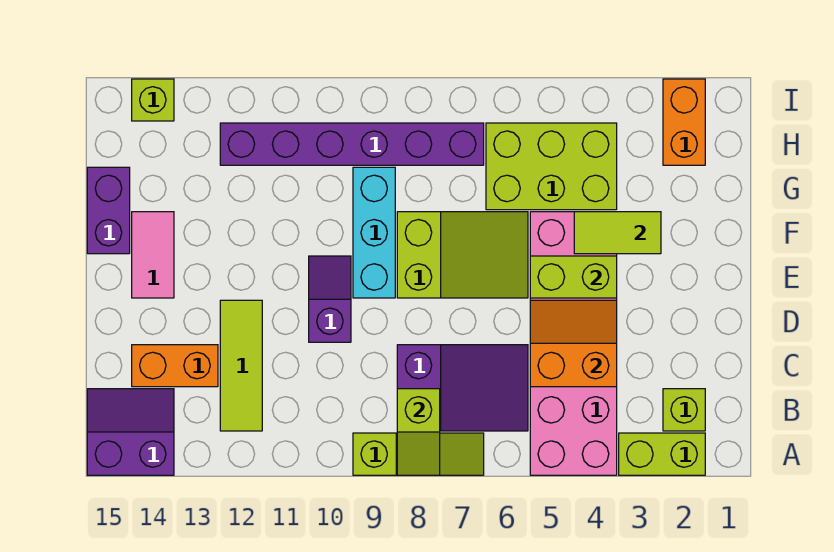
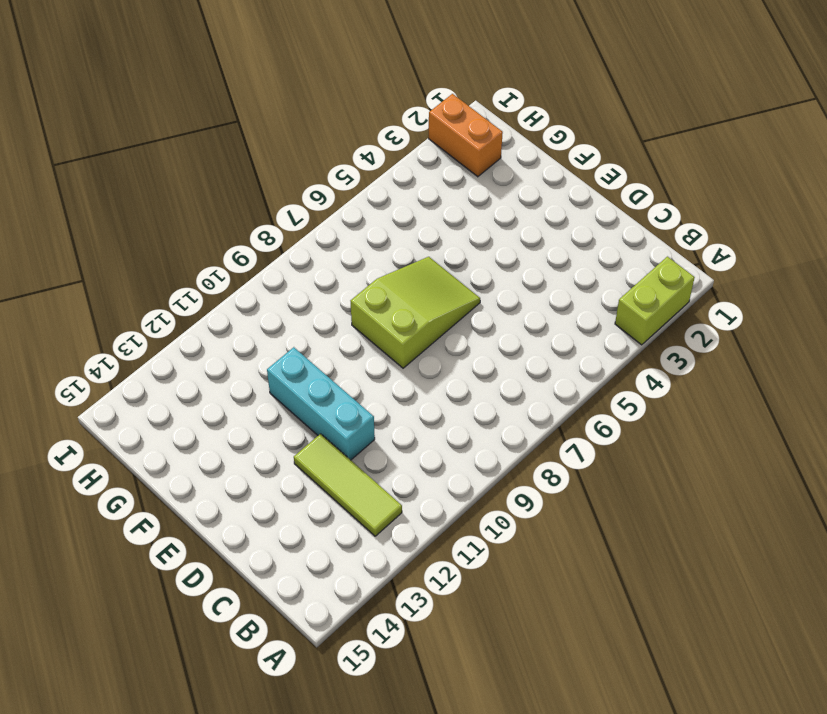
cyan 1x3 brick [267,347,375,460] -> cyan 1x3 brick moved to [353,167,395,298]
none -> pink 2x6 brick [530,212,617,475]
none -> lime 1x3 slope [353,433,484,475]
none -> purple 2x2 slope [87,389,174,475]

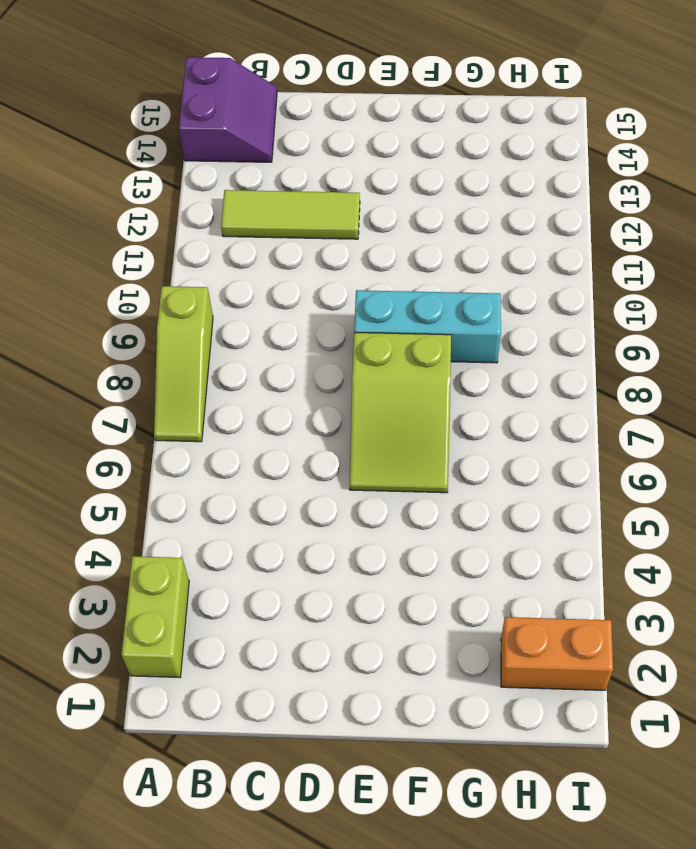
none -> pink 2x6 brick [530,212,617,475]
none -> lime 1x1 brick [663,389,705,431]
none -> purple 2x3 slope [397,345,528,431]

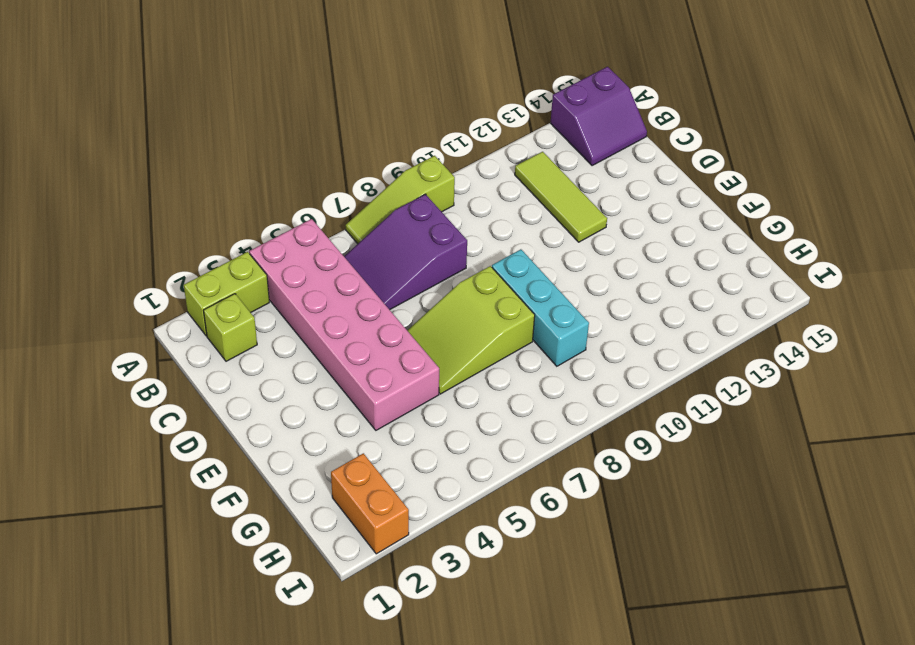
none -> orange 1x2 brick [132,345,218,387]
none -> purple 1x2 slope [309,256,351,342]
none -> pink 1x2 tile [132,212,174,298]

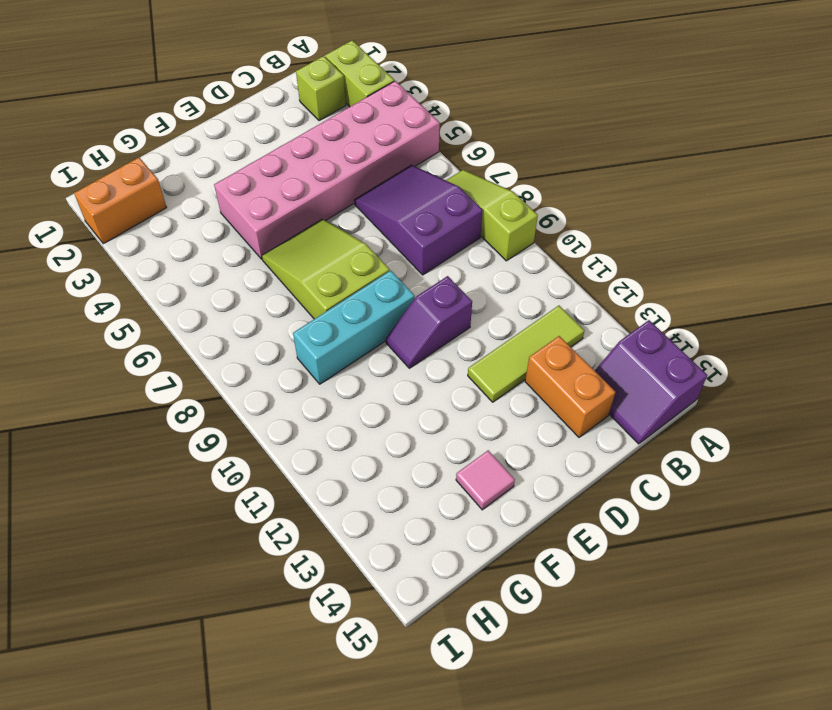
pink 1x1 tile [456,450,515,510] -> pink 1x2 tile [132,212,174,298]
none -> purple 1x2 brick [87,167,130,254]
none -> lime 2x3 brick [486,123,617,210]
none -> purple 1x6 brick [220,123,484,165]

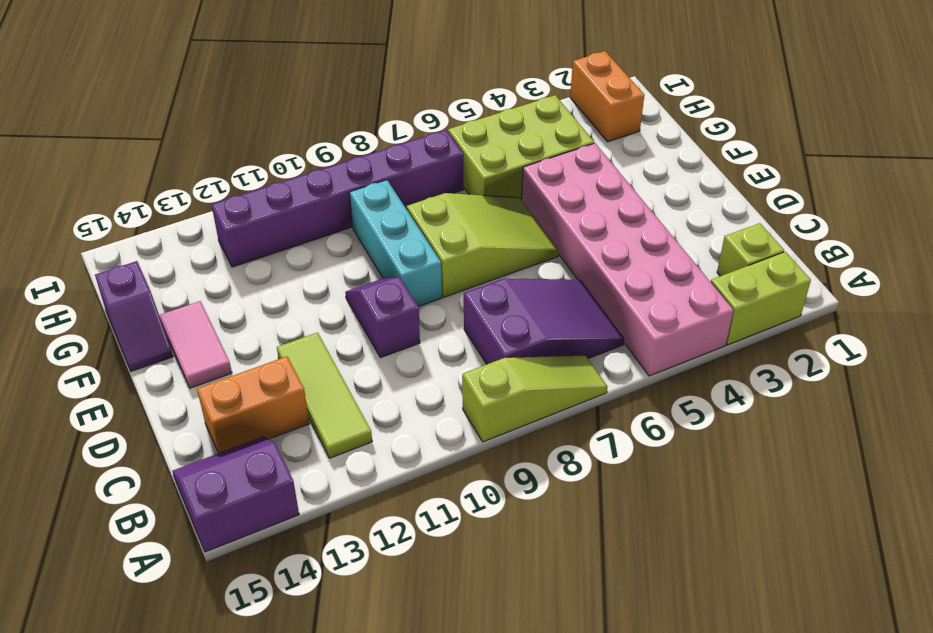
purple 1x2 slope [95,261,173,371] -> purple 1x2 brick [87,167,130,254]
none -> lime 1x1 brick [132,79,174,121]
none -> lime 1x2 slope [397,389,440,475]
none -> orange 2x2 slope [530,300,617,387]

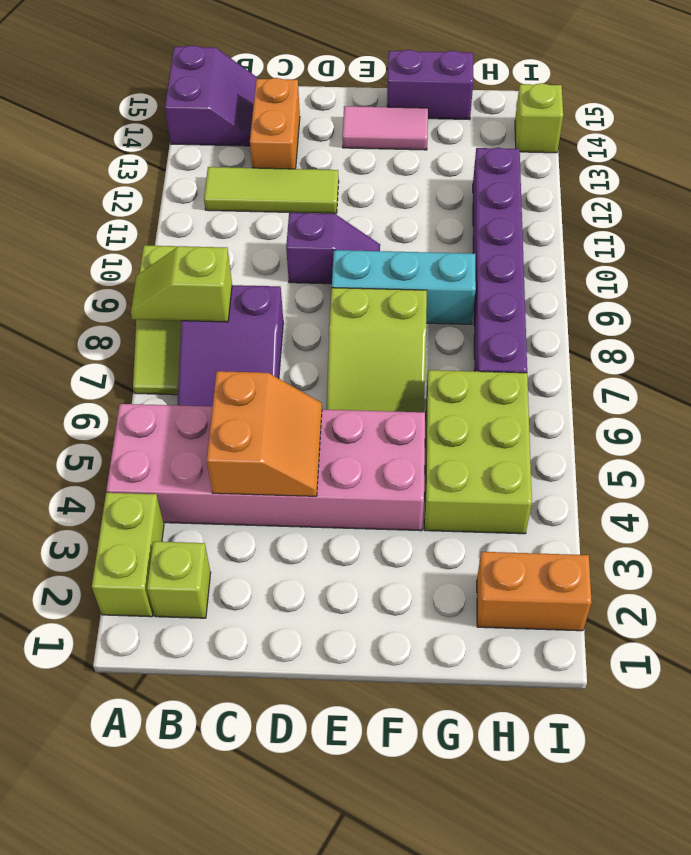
none -> lime 1x2 brick [530,256,617,298]
none -> lime 1x2 tile [574,212,661,254]

